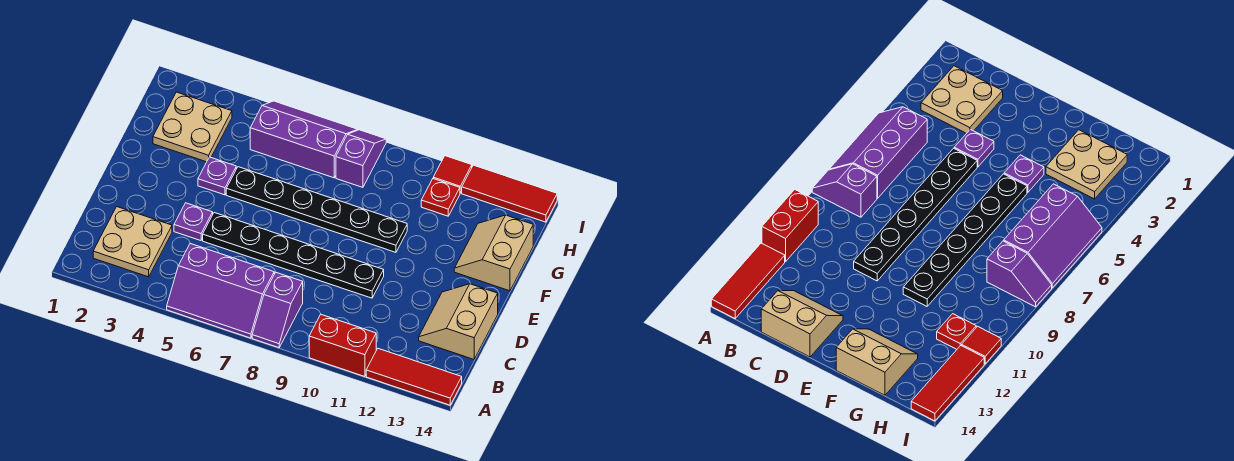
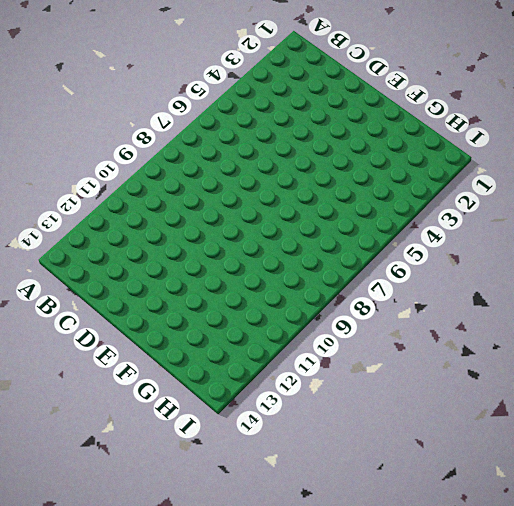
none -> purple 2x3 slope [167,243,274,338]
none -> purple 1x2 slope [252,273,303,348]
none -> red 1x2 brick [309,315,376,377]

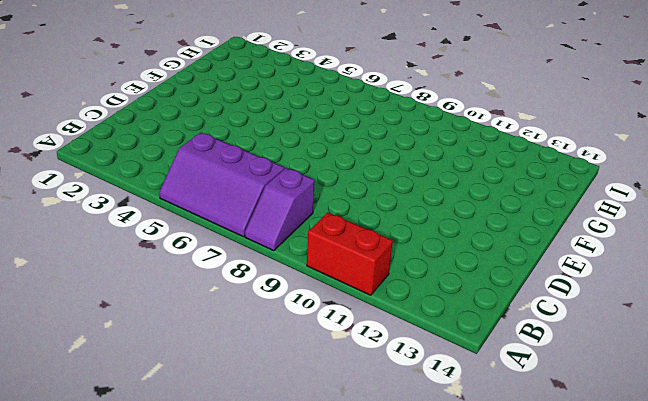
none -> red 1x3 tile [366,349,462,405]
none -> tan 2x2 plate [93,207,172,277]
none -> tan 2x2 slope [419,284,498,359]

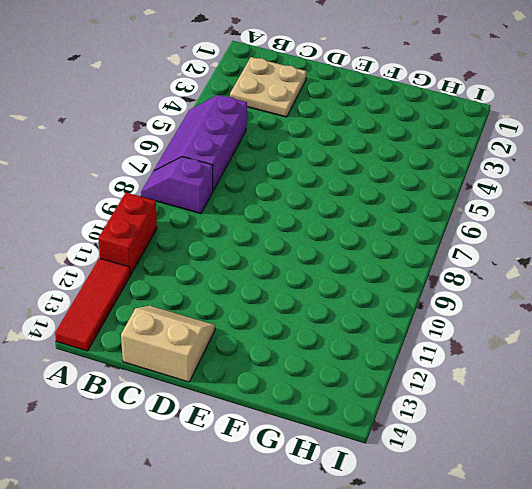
none -> purple 1x1 plate [174,203,213,241]
none -> black 1x6 plate [203,213,384,298]
none -> purple 1x1 plate [198,157,236,195]

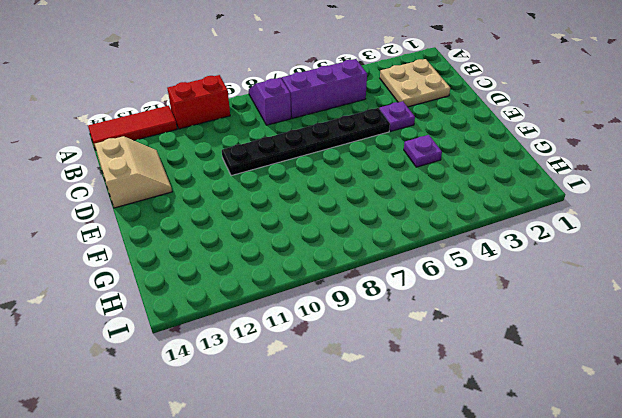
none -> black 1x6 plate [226,167,407,252]
none -> tan 2x2 slope [454,215,533,291]
none -> tan 2x2 plate [153,92,232,162]

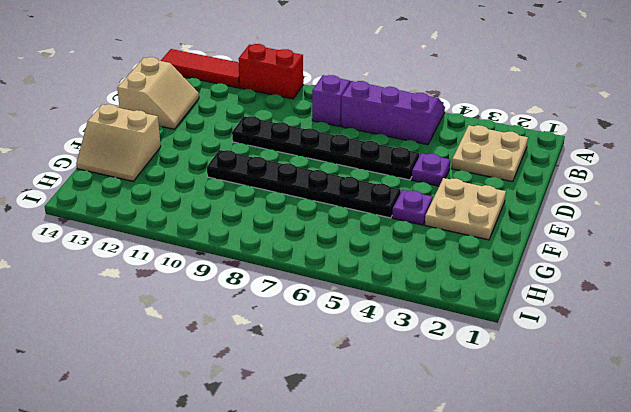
tan 2x2 plate [425,178,506,240] -> tan 2x2 plate moved to [153,92,232,162]
tan 2x2 slope [76,104,161,181] -> tan 2x2 slope turned to [454,215,533,291]
none -> purple 2x3 slope [250,101,357,178]
none -> purple 1x2 slope [336,130,386,187]
none -> red 1x1 plate [421,179,460,216]

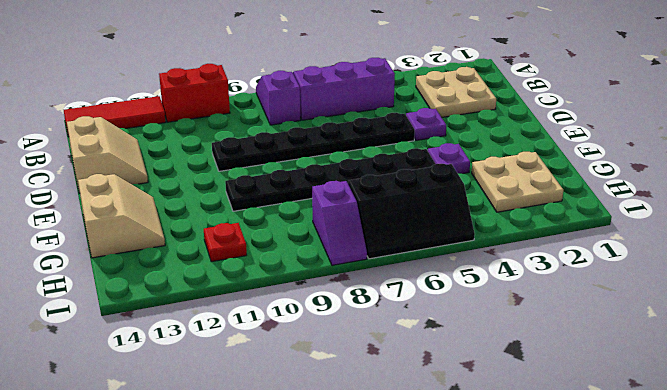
black 2x3 slope [348,164,475,259] -> purple 2x3 slope [250,101,357,178]
none -> red 1x1 tile [433,156,472,193]
none -> red 1x3 tile [462,165,557,222]

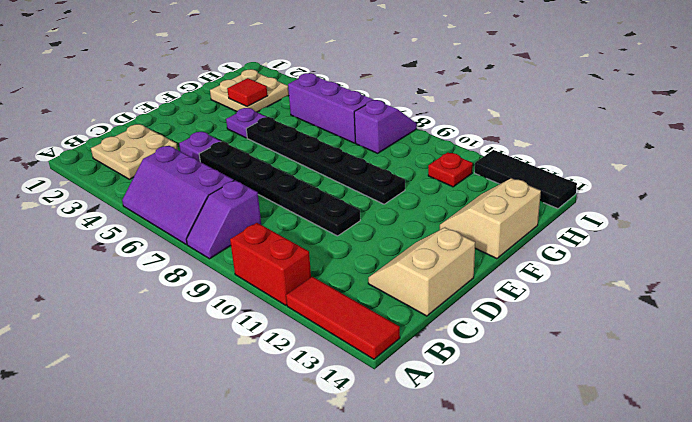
red 1x1 tile [227,78,267,107] -> red 1x1 tile moved to [433,156,472,193]
black 1x3 tile [475,150,577,209] -> red 1x3 tile [462,165,557,222]

